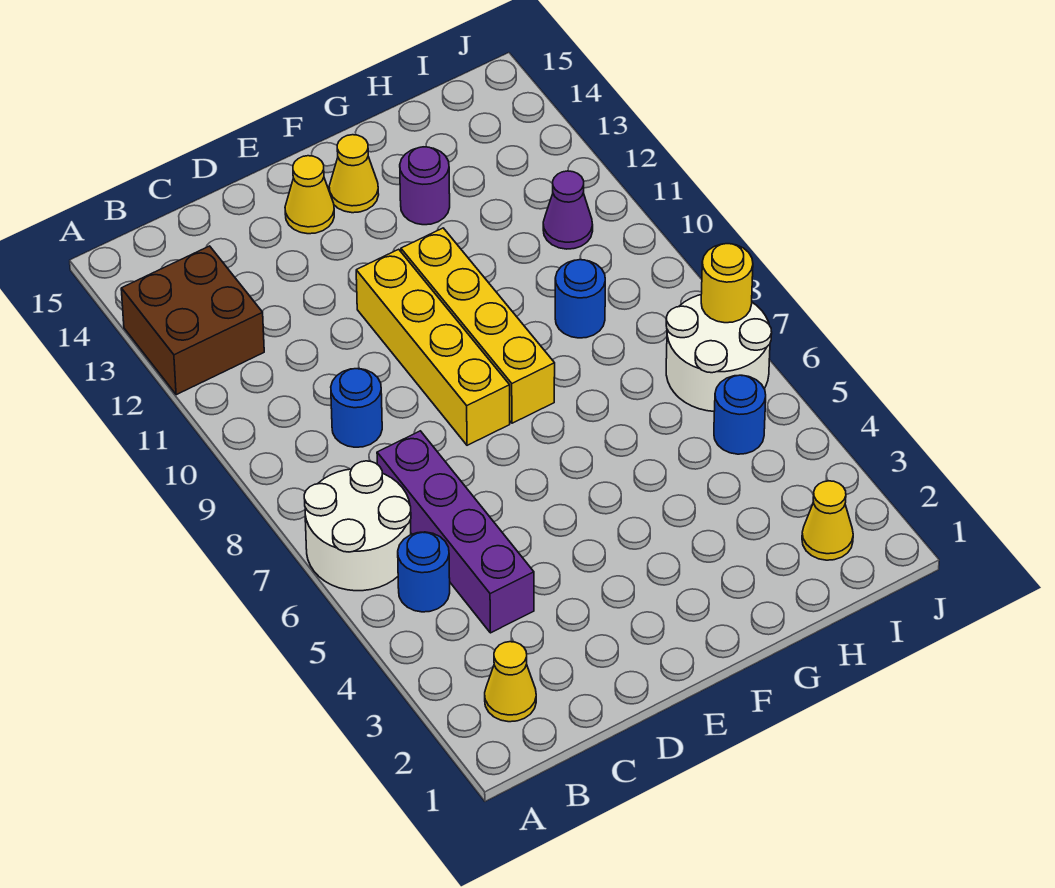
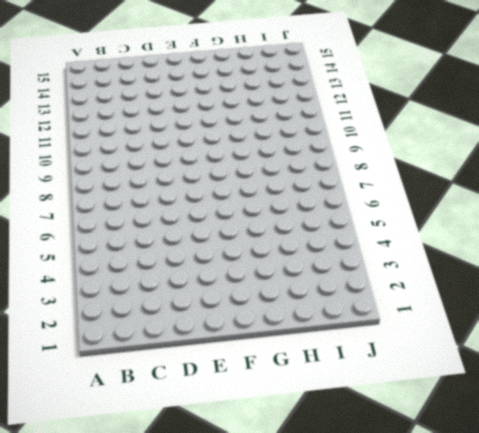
none -> white 2x2 round brick [304,461,411,591]
none -> brown 2x2 brick [121,246,264,395]
none -> yellow 1x1 cone [485,642,536,722]

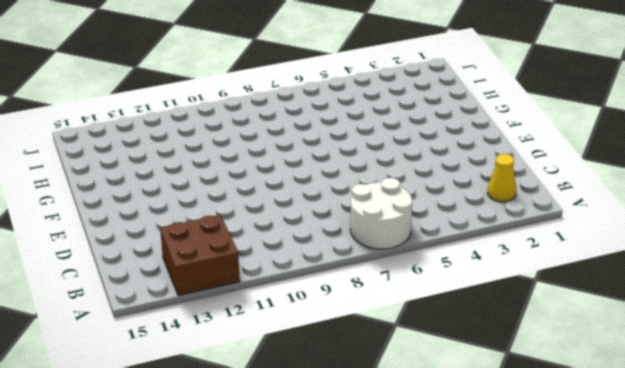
none -> blue 1x1 round brick [398,532,450,612]
none -> purple 1x4 brick [377,431,534,633]
none -> blue 1x1 round brick [331,369,382,447]

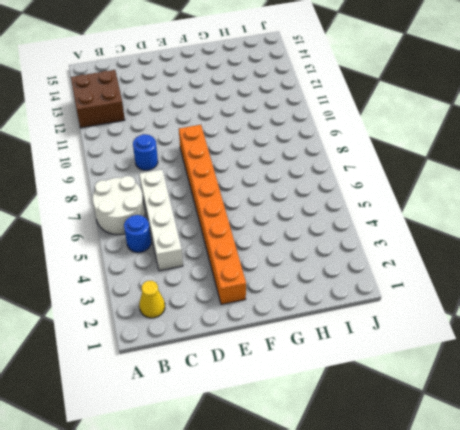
white 1x4 brick [139,169,183,271] -> purple 1x4 brick [377,431,534,633]
orange 1x8 brick [179,125,246,304] -> yellow 1x4 brick [356,249,510,445]
none -> yellow 1x1 cone [285,156,334,234]
none -> yellow 1x4 brick [401,228,555,423]
none -> yellow 1x1 cone [329,135,379,213]

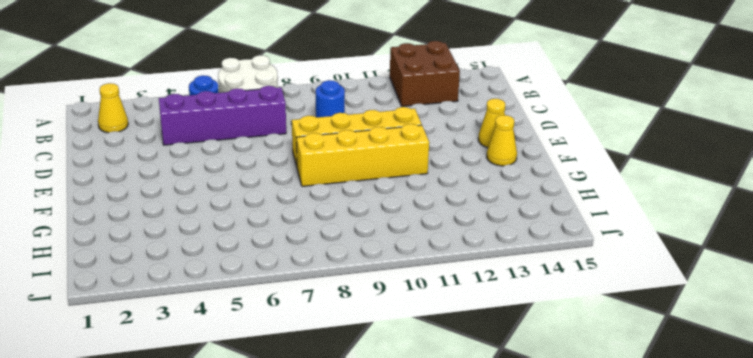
none -> purple 1x1 round brick [400,147,450,225]
none -> blue 1x1 round brick [555,259,605,338]
none -> yellow 1x1 cone [802,481,853,560]

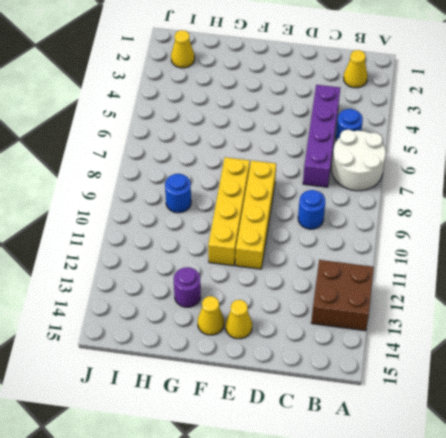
none -> blue 1x1 round brick [714,375,766,454]
none -> white 2x2 round brick [666,295,772,411]
none -> purple 1x1 cone [543,171,593,249]

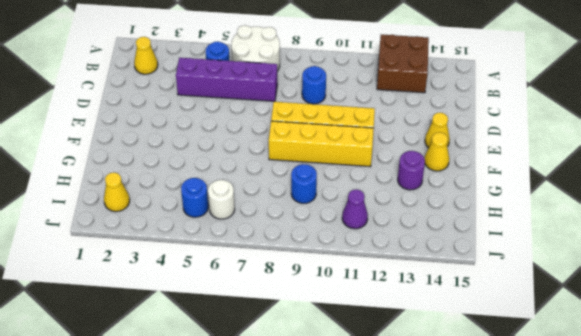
white 1x1 round brick [208,180,235,219] -> white 2x2 round brick [666,295,772,411]
none -> yellow 1x1 round brick [701,244,753,323]

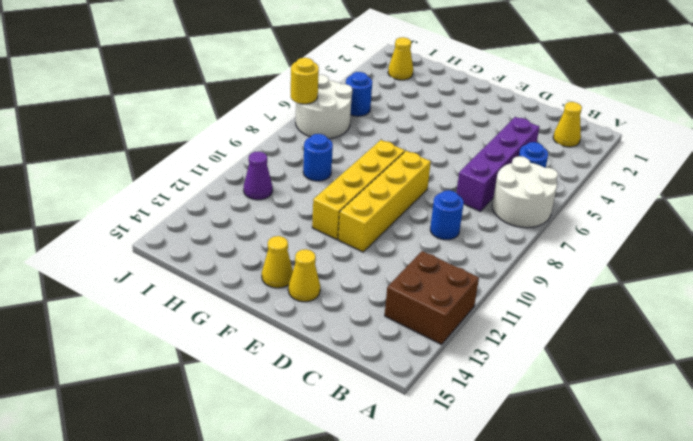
none -> purple 1x1 round brick [400,147,450,225]

